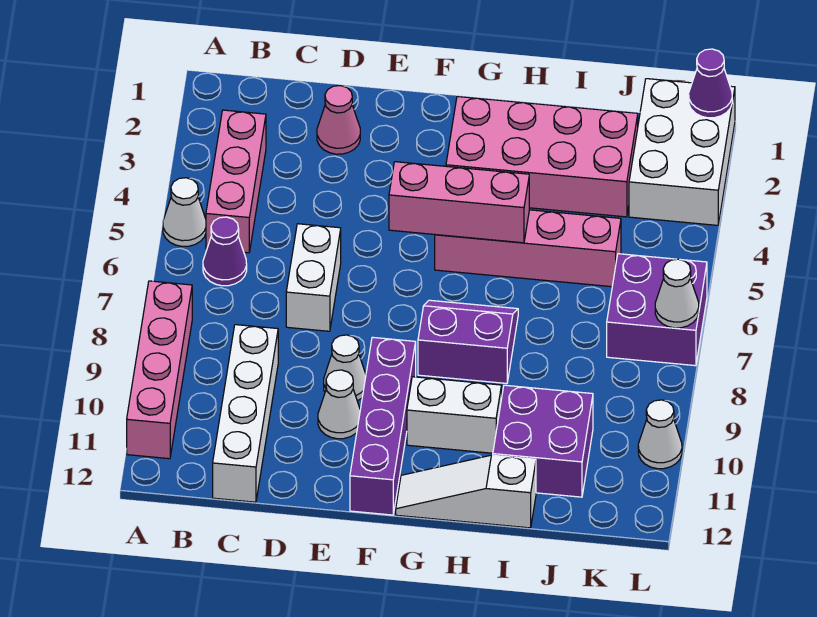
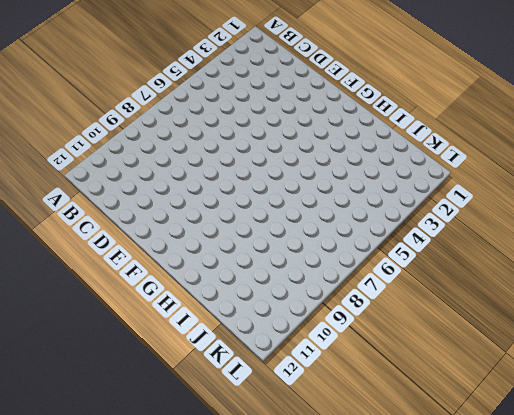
none -> white 1x1 cone [163,178,206,246]
none -> pink 1x4 brick [127,281,192,459]
none -> pink 1x3 brick [206,110,266,253]

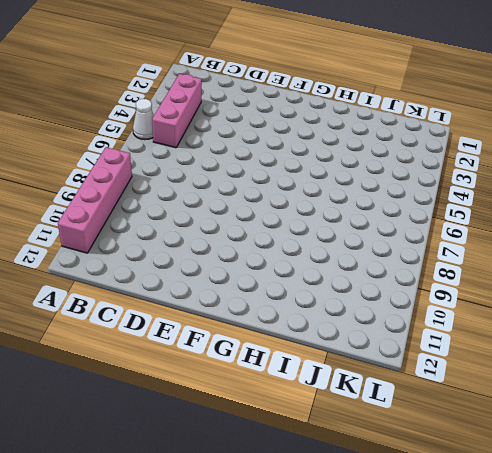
none -> purple 1x1 cone [203,217,247,286]
none -> white 1x4 brick [213,325,278,502]
none -> pink 1x1 cone [317,86,360,154]

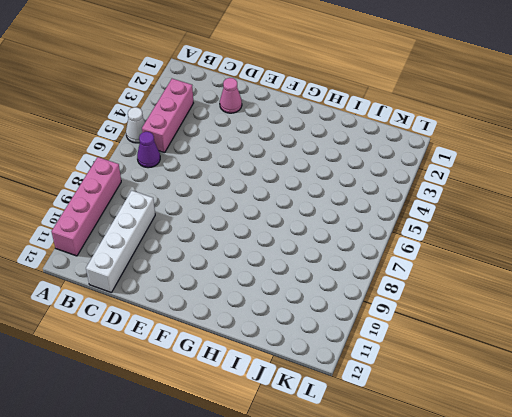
none -> white 1x2 brick [286,224,341,331]
none -> white 1x1 cone [324,335,366,401]
none -> white 1x1 cone [318,370,360,439]

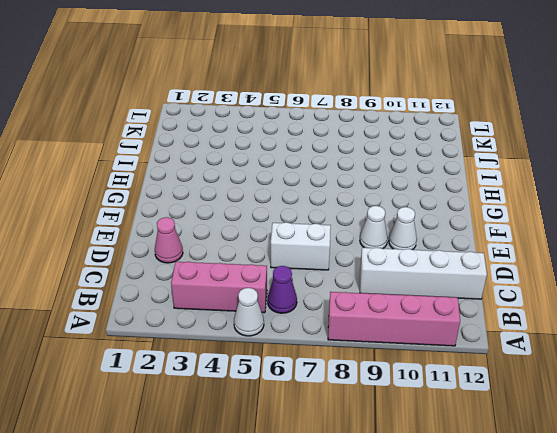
none -> purple 1x4 brick [350,337,416,515]
none -> pink 2x4 brick [446,96,638,217]
none -> pink 1x4 brick [435,210,621,287]

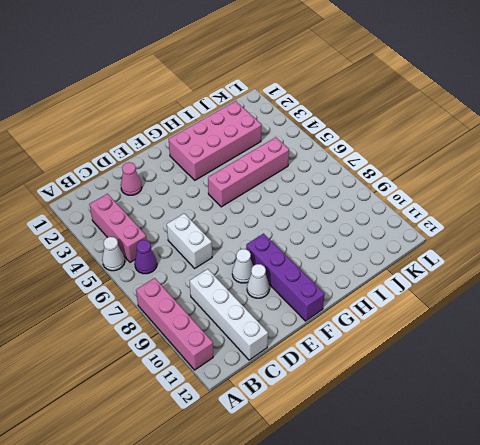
none -> purple 2x2 slope [418,300,518,383]
none -> white 1x2 brick [407,377,502,453]
none -> white 1x3 slope [396,455,536,528]

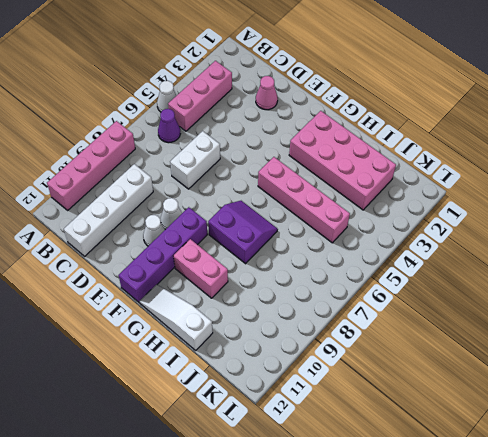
pink 1x2 brick [174,239,228,298] -> white 1x2 brick [407,377,502,453]
none -> purple 2x2 brick [493,385,593,497]
none -> white 2x3 brick [629,79,735,225]
none -> purple 2x2 brick [607,254,707,366]

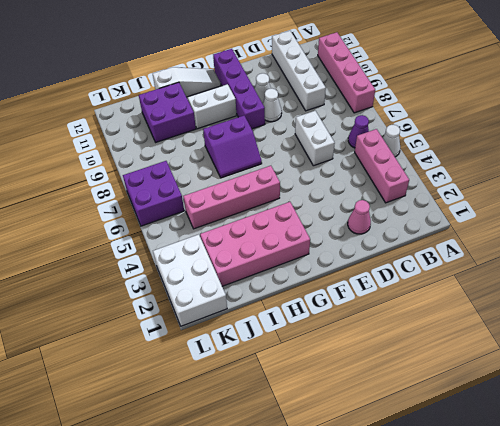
none -> white 1x1 cone [638,400,682,469]
none -> pink 1x3 brick [389,162,529,243]
none -> purple 1x1 cone [689,49,732,118]

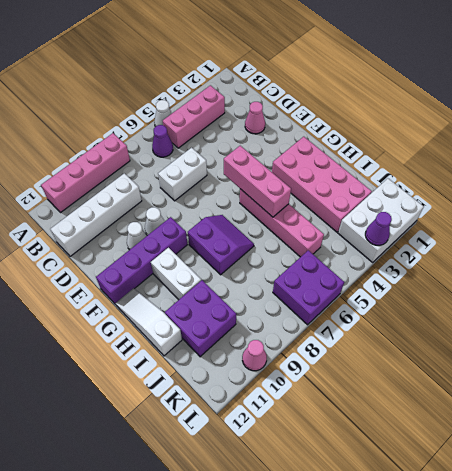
purple 1x1 cone [365,212,392,245] -> purple 1x1 cone moved to [689,49,732,118]
pink 1x1 cone [242,340,267,371] -> white 1x1 cone [638,400,682,469]
none -> white 1x1 cone [655,259,699,328]

